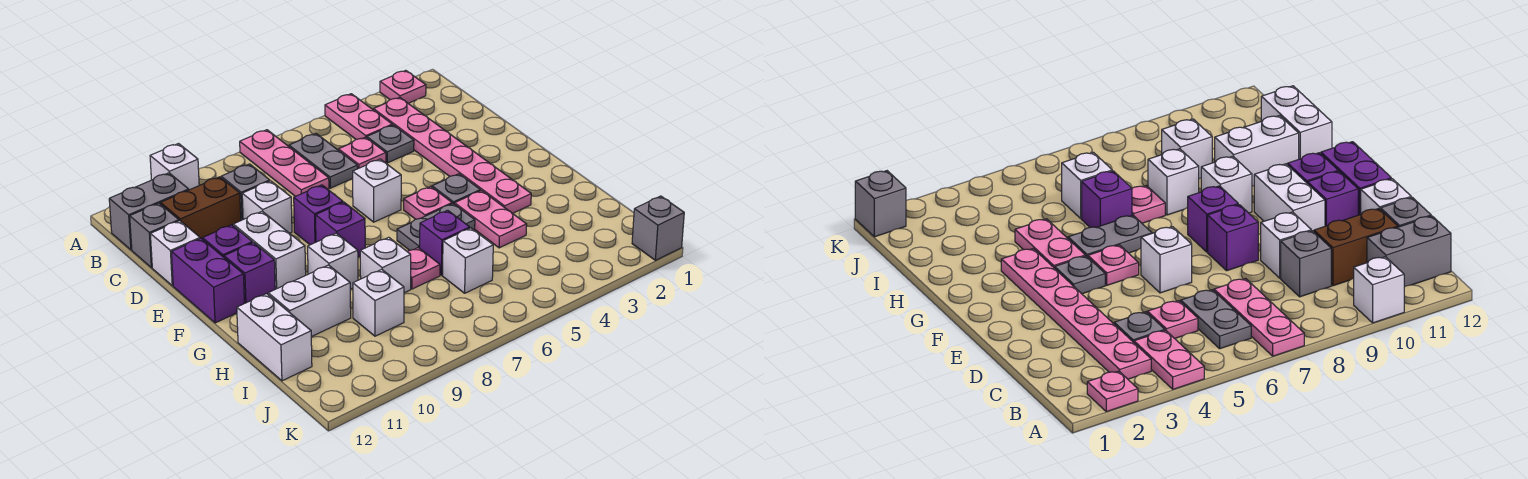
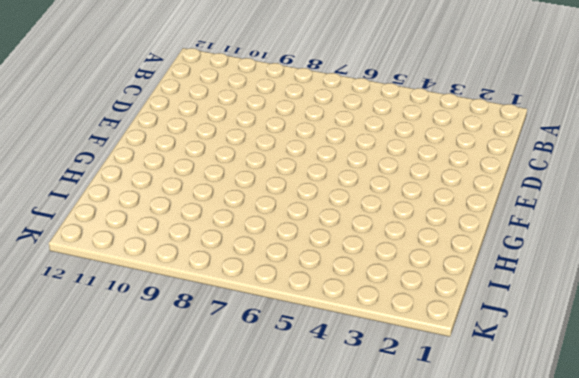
none -> pink 1x1 plate [380,70,426,103]
none -> pink 1x2 plate [325,94,392,139]
none -> pink 1x3 plate [240,130,329,196]
none -> white 1x1 brick [150,144,199,190]

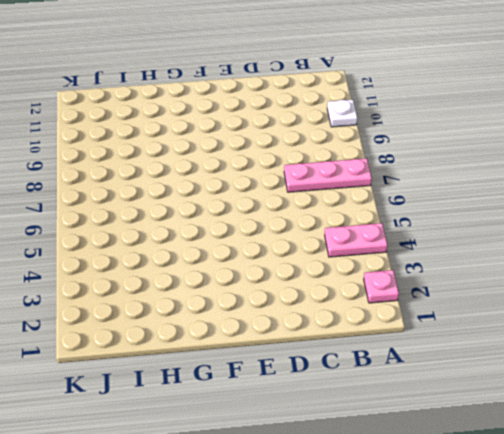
white 1x1 plate [327,100,357,127] -> white 1x1 brick [150,144,199,190]
none -> pink 1x6 plate [373,97,531,213]
none -> grey 1x2 plate [289,134,358,188]
none -> grey 1x2 brick [109,173,189,250]
none -> grey 1x1 plate [367,125,414,163]

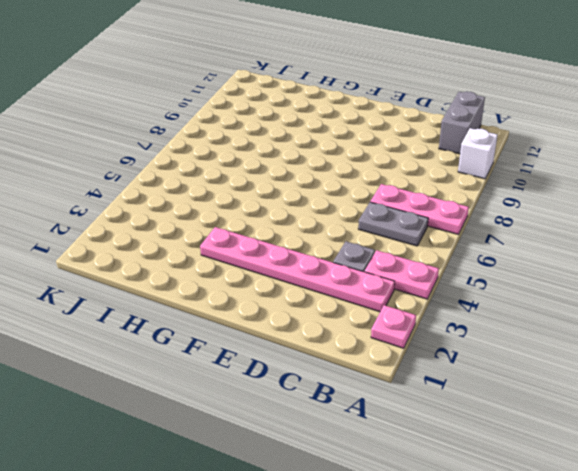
none -> pink 1x1 plate [339,137,386,169]
none -> grey 1x1 brick [221,164,270,220]
none -> brown 1x2 brick [161,177,241,239]
none -> grey 1x1 brick [130,203,179,268]

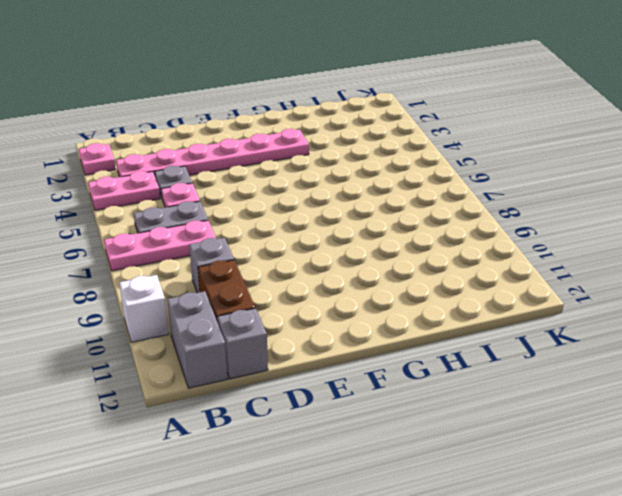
none -> white 1x1 brick [242,181,292,233]
none -> white 1x1 brick [150,221,200,286]
none -> white 1x1 brick [353,159,401,222]
none -> purple 1x1 brick [294,185,343,245]

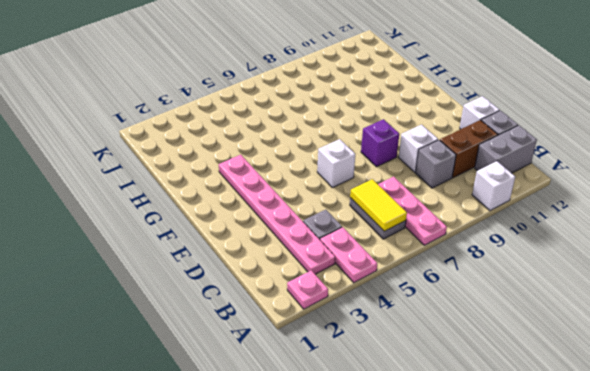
yellow 1x2 tile [350,179,407,231] -> none
none -> pink 1x1 plate [339,137,386,169]
none -> white 1x2 brick [233,211,306,289]
none -> purple 1x1 brick [203,225,252,257]
none -> purple 1x2 brick [172,239,244,323]

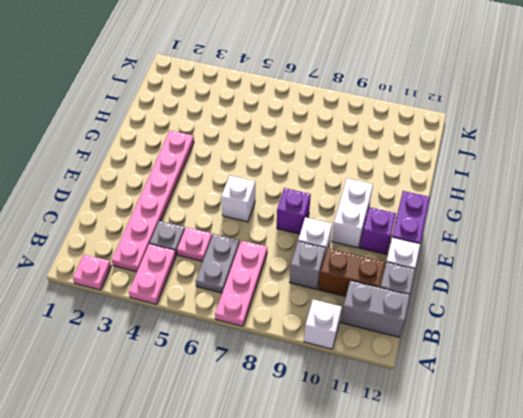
none -> grey 1x1 plate [432,174,480,204]
none -> pink 1x1 plate [404,187,452,219]
none -> purple 1x1 brick [316,202,365,257]
none -> purple 1x1 brick [224,243,275,303]

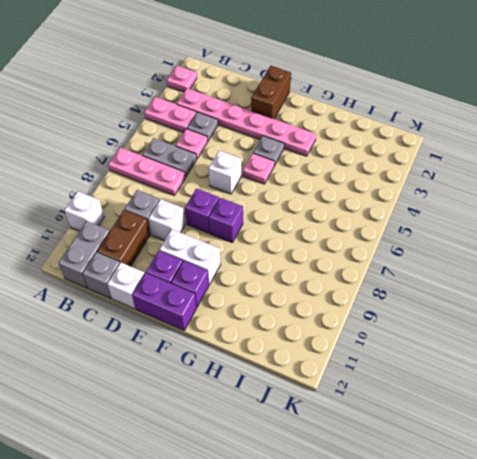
brown 1x2 brick [251,66,291,119] -> none
none -> pink 1x2 plate [455,191,527,248]
none -> grey 1x2 plate [397,204,475,250]
none -> white 1x1 brick [308,233,358,289]
none -> purple 1x1 brick [420,210,470,275]

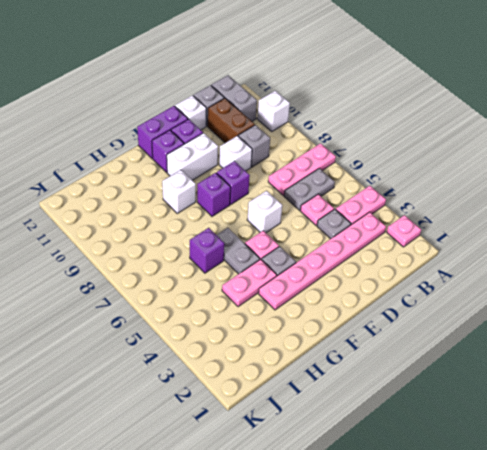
none -> pink 1x1 plate [407,248,440,289]
none -> white 1x1 brick [360,237,411,293]
none -> white 1x2 brick [268,265,351,337]
none -> white 1x2 brick [237,294,312,381]

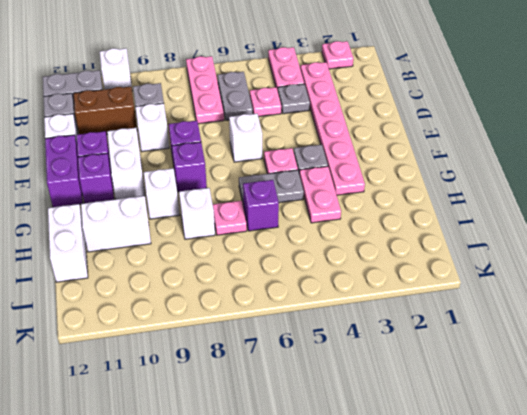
none -> white 1x1 brick [442,228,493,293]
none -> white 1x1 brick [353,269,404,336]
none -> grey 1x1 brick [632,196,684,260]

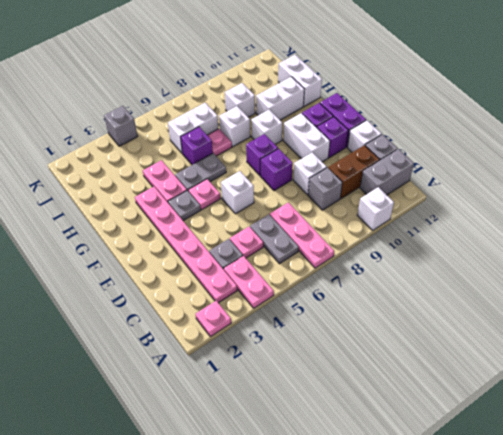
white 1x2 brick [168,103,218,154] -> white 1x1 brick [442,228,493,293]
grey 1x1 brick [104,106,138,146] -> grey 1x1 brick moved to [632,196,684,260]

